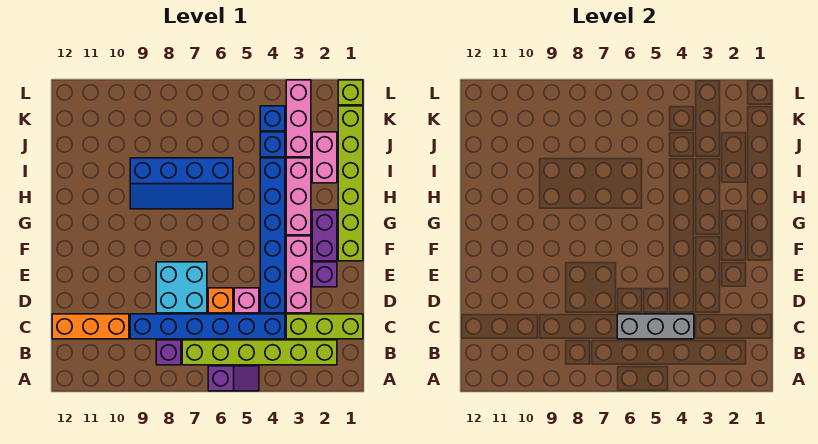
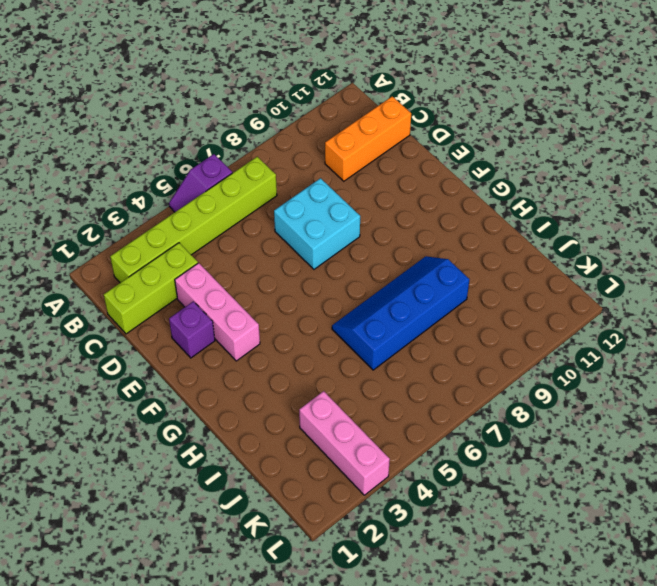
none -> purple 1x1 brick [156,340,181,365]
none -> blue 1x6 brick [130,314,285,339]
none -> blue 1x6 brick [260,158,285,313]

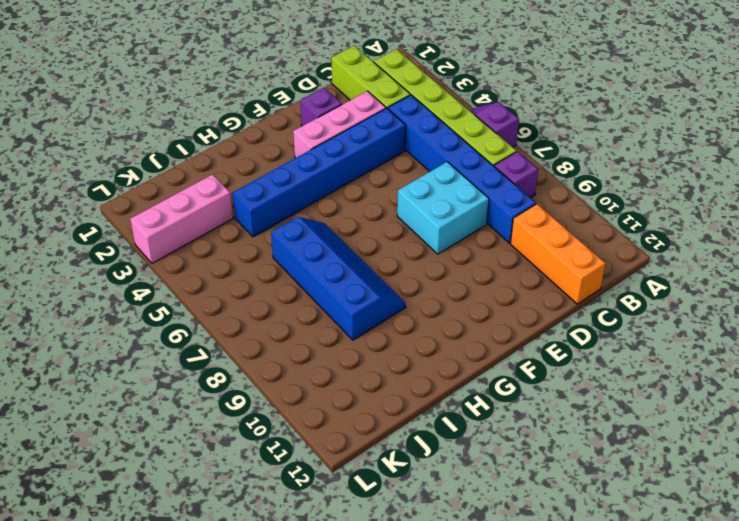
none -> pink 1x1 brick [234,288,259,313]
none -> orange 1x1 brick [208,288,233,313]
none -> lime 1x6 brick [338,106,363,261]

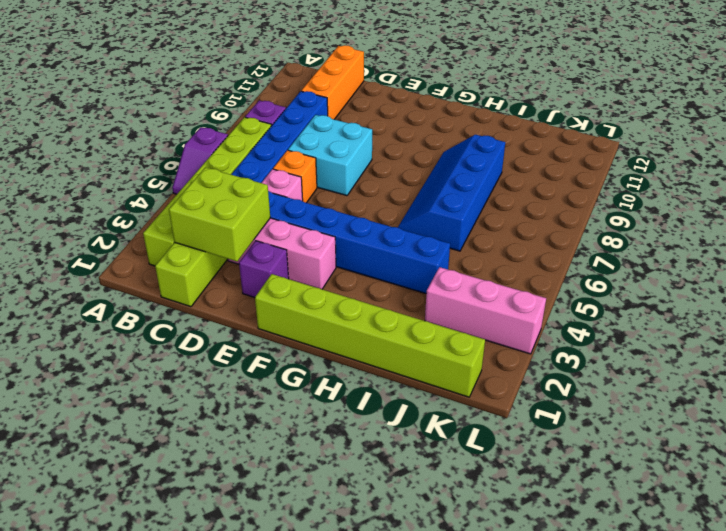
lime 2x2 brick [169,167,270,261] -> none
none -> purple 1x2 brick [312,210,337,261]
none -> pink 1x3 brick [286,158,311,235]
none -> pink 1x2 brick [312,132,337,183]

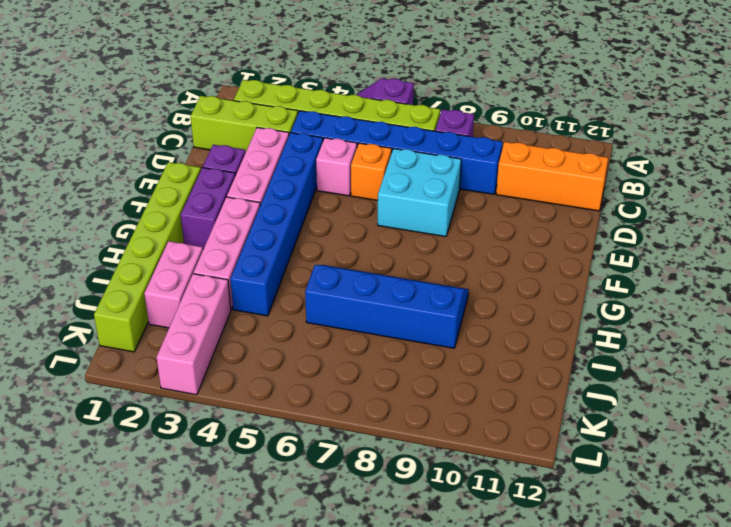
none -> blue 1x1 brick [260,132,285,157]
none -> blue 1x1 brick [260,106,285,131]
none -> lime 1x1 brick [338,80,363,105]

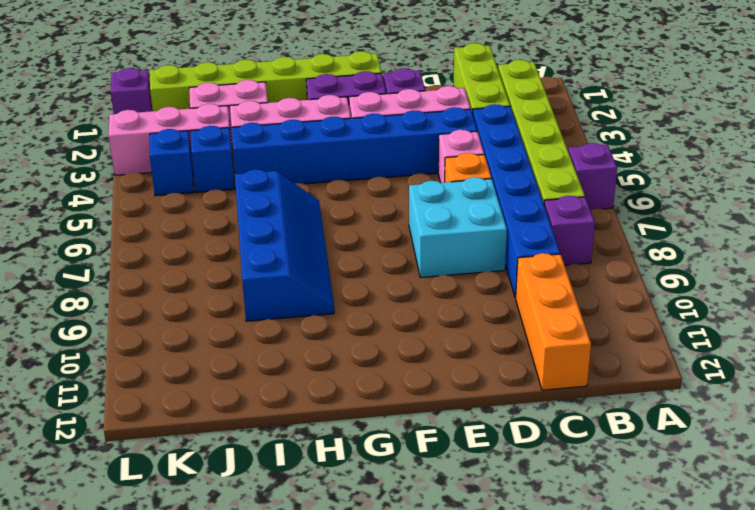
purple 1x1 brick [111,68,153,114] -> lime 1x1 brick [338,80,363,105]
none -> grey 1x3 brick [617,314,694,339]

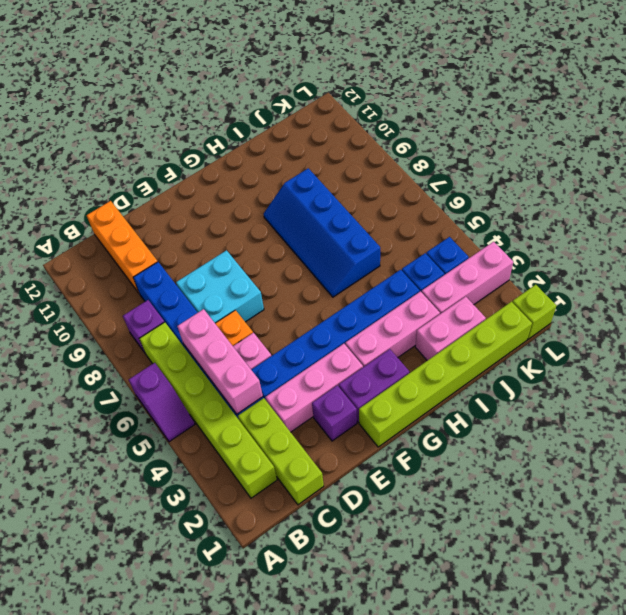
pink 1x3 brick [177,309,263,414] -> grey 1x3 brick [617,314,694,339]

